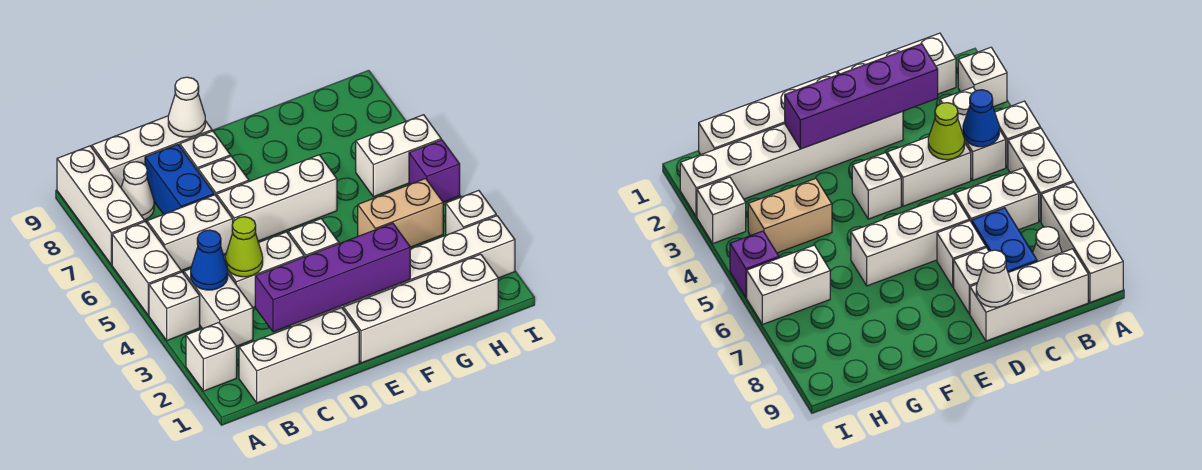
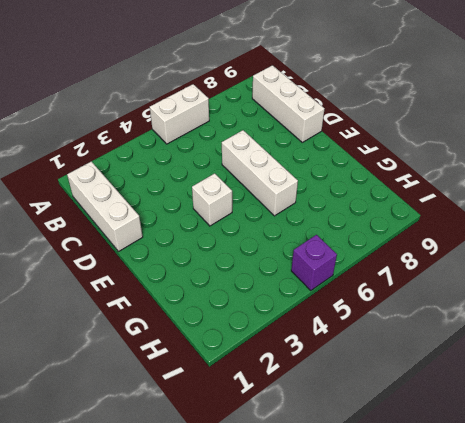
none -> white 1x1 brick [186,323,237,391]
none -> white 1x1 brick [149,272,200,340]
none -> white 1x3 brick [57,146,145,265]

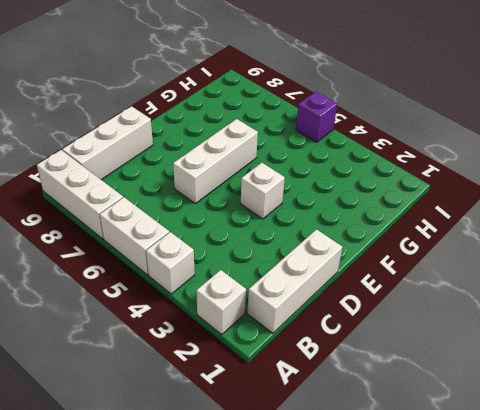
none -> white 1x2 brick [184,269,253,346]
none -> white 1x2 brick [147,195,233,270]
none -> white 1x1 cone [121,162,154,220]

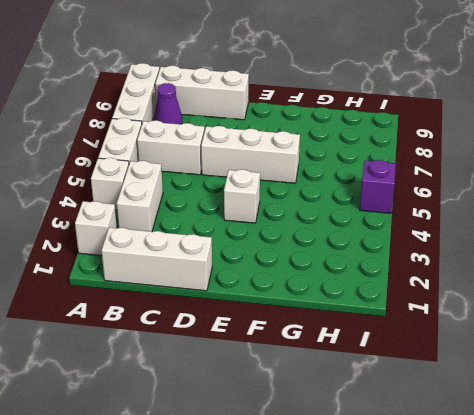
purple 1x1 cone [154,83,182,124] -> white 1x1 cone [121,162,154,220]
none -> white 1x2 brick [224,232,304,307]
none -> blue 1x2 brick [145,145,214,214]
none -> white 1x6 brick [290,216,515,327]

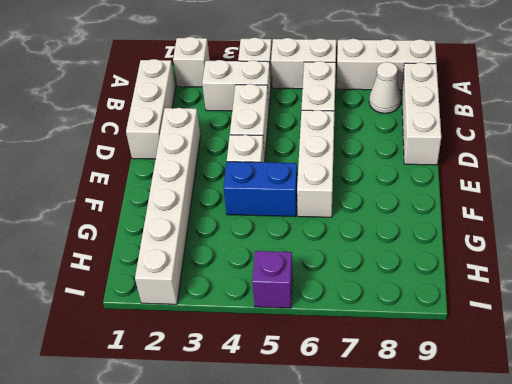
blue 1x2 brick [224,162,297,217] -> blue 1x2 brick moved to [145,145,214,214]
none -> white 1x1 brick [198,156,249,197]
none -> white 1x1 brick [180,131,231,171]
none -> white 1x4 brick [343,254,498,363]

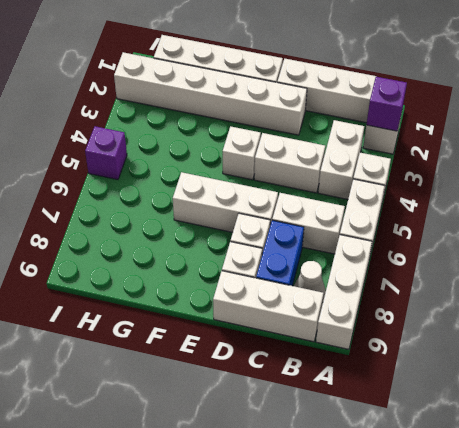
purple 1x1 brick [366,77,407,131] -> none
none -> tan 1x2 brick [358,179,443,247]
none -> white 1x2 brick [356,115,441,197]
none -> white 1x1 brick [446,190,496,235]

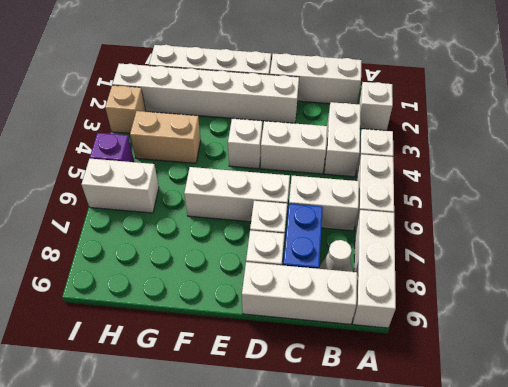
tan 1x1 brick [105,85,146,133] -> white 1x1 brick [446,190,496,235]
none -> blue 1x1 cone [191,230,228,290]
none -> purple 1x4 brick [255,223,410,332]
none -> lime 1x1 cone [225,217,263,277]

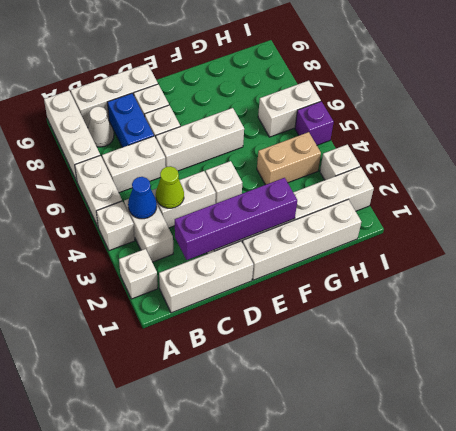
none -> white 1x1 cone [168,77,205,137]

